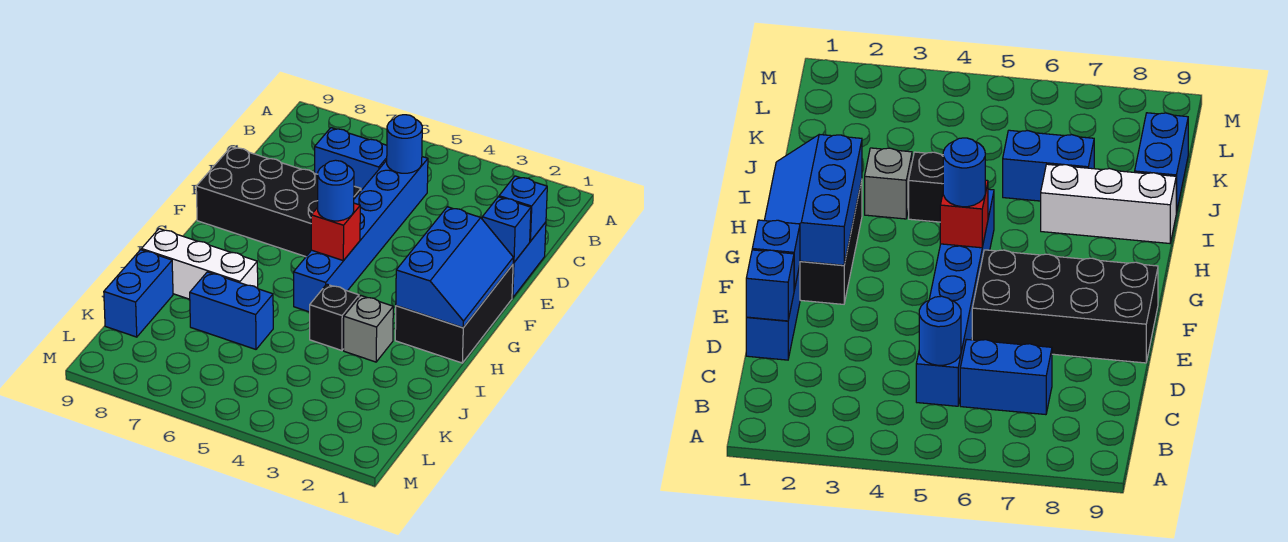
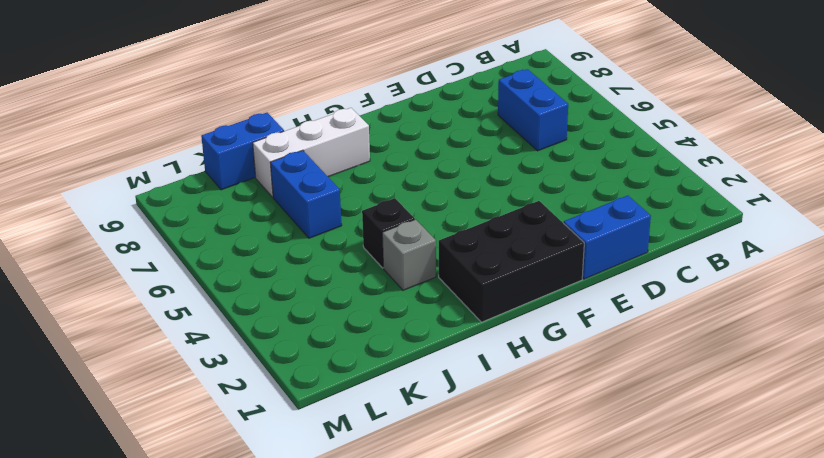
white 1x3 brick [253,108,370,197] -> white 1x3 brick turned to [141,229,258,299]
none -> blue 1x6 brick [294,157,428,312]
none -> black 2x4 brick [196,147,361,257]
none -> blue 1x1 round brick [387,115,422,173]

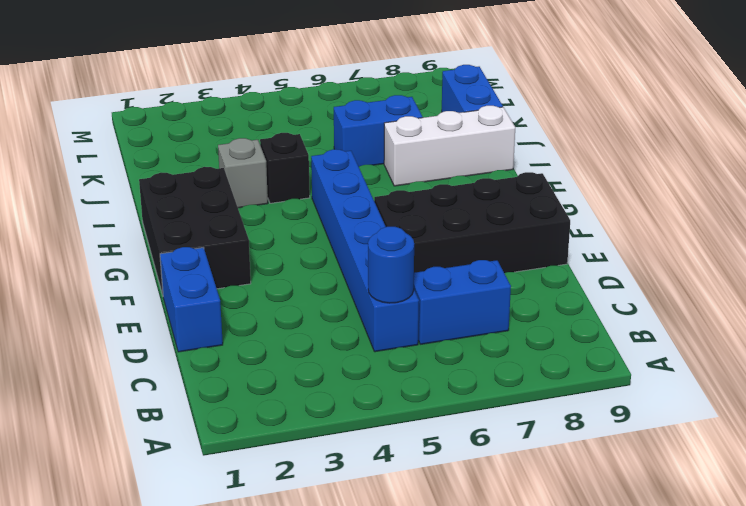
none -> blue 1x1 brick [499,176,547,241]
none -> blue 1x1 brick [482,197,531,263]
none -> blue 2x3 slope [396,207,513,328]

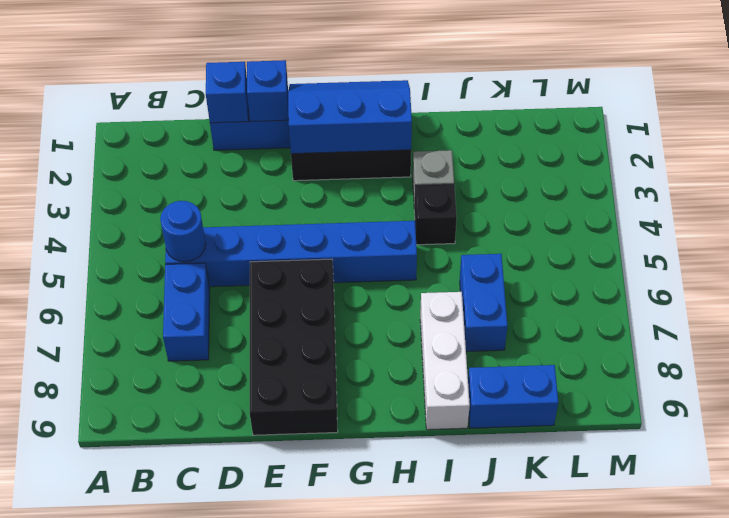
none -> red 1x1 brick [311,203,360,261]
none -> blue 1x1 round brick [318,160,354,221]

